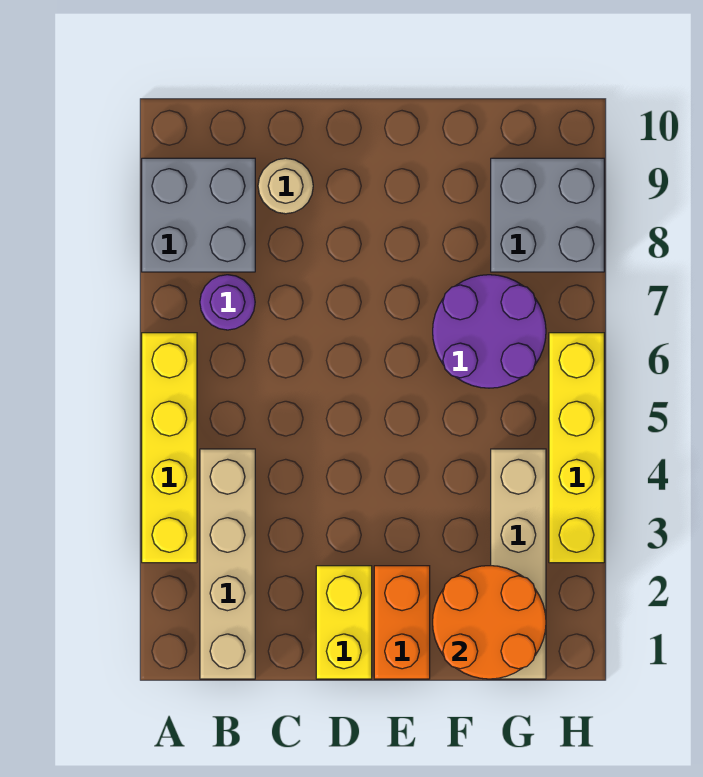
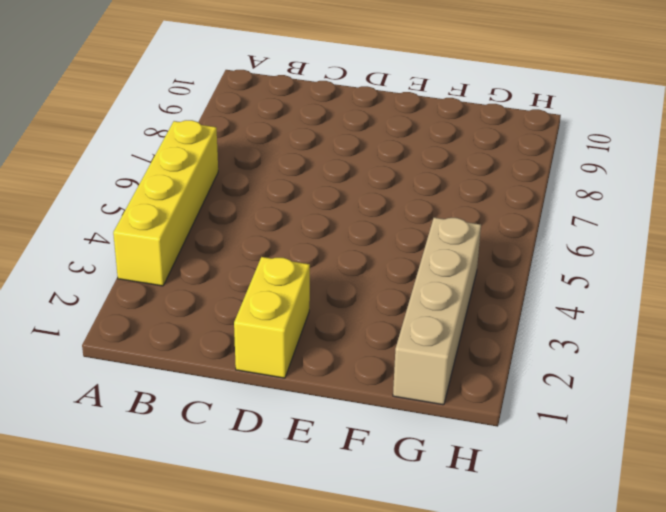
none -> grey 2x2 brick [142,158,255,272]
none -> tan 1x4 brick [200,449,255,679]
none -> purple 1x1 round brick [200,275,255,330]

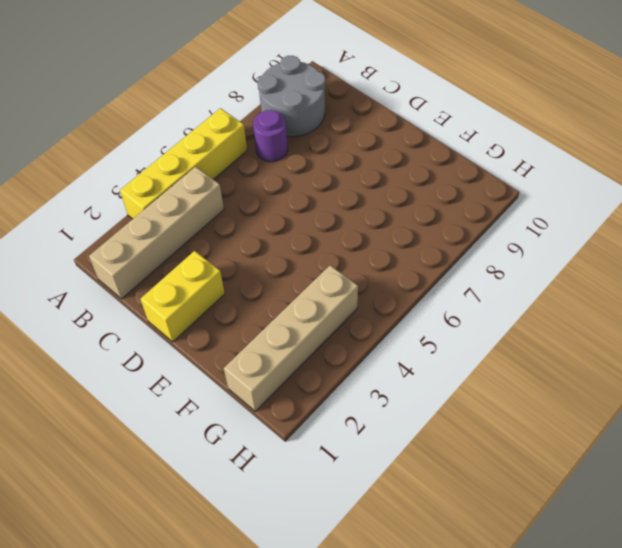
grey 2x2 round brick [258,56,325,137] -> grey 2x2 brick [142,158,255,272]
none -> tan 1x1 round brick [258,158,313,214]
none -> orange 1x2 brick [374,566,430,679]
none -> purple 2x2 round brick [433,275,546,388]

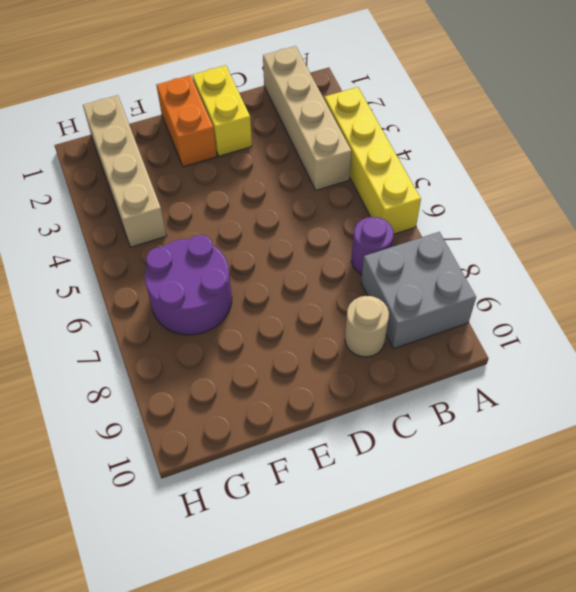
none -> grey 2x2 brick [491,158,604,272]
none -> yellow 1x4 brick [549,333,604,563]
none -> orange 2x2 round brick [433,566,546,679]

